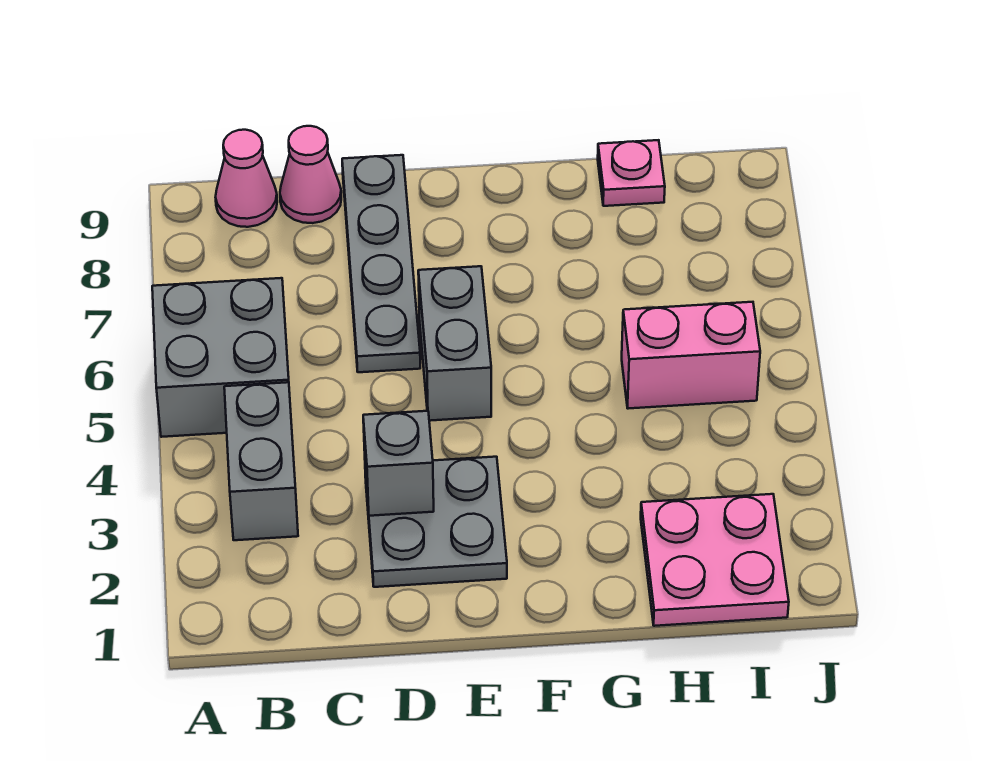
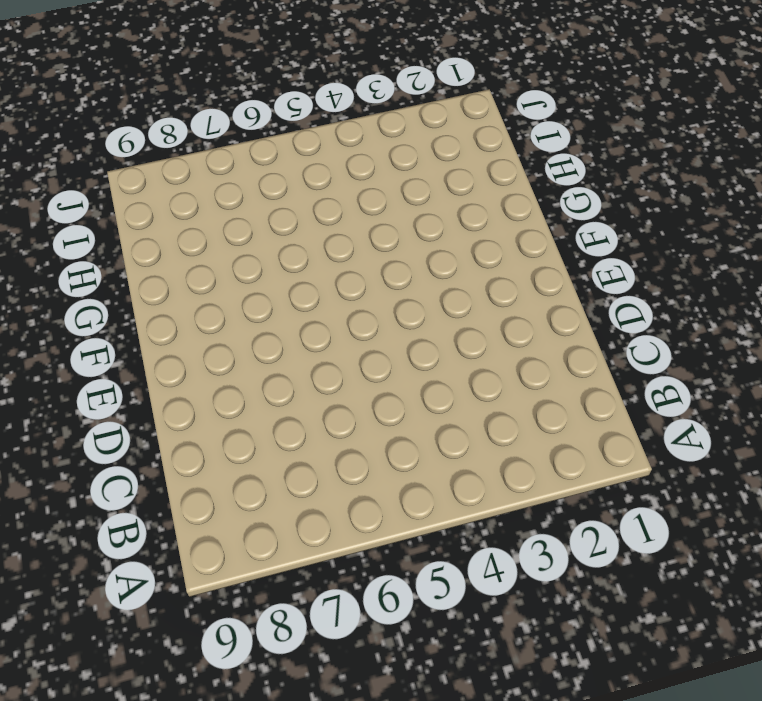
none -> grey 2x2 brick [152,278,289,437]
none -> grey 1x2 brick [224,382,298,540]

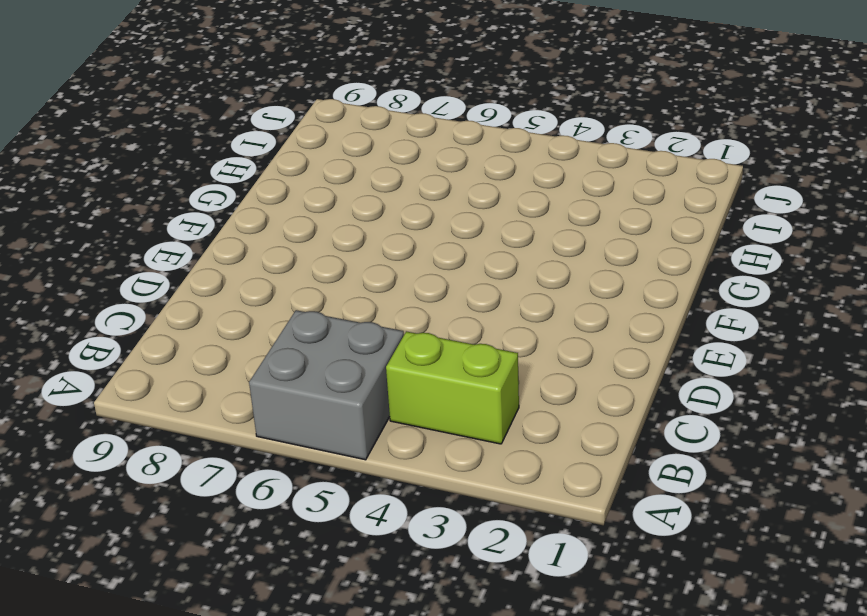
lime 1x2 brick [386,331,519,444] -> grey 1x2 brick [224,382,298,540]
none -> pink 1x1 cone [215,130,277,227]
none -> pink 1x1 cone [280,126,341,223]

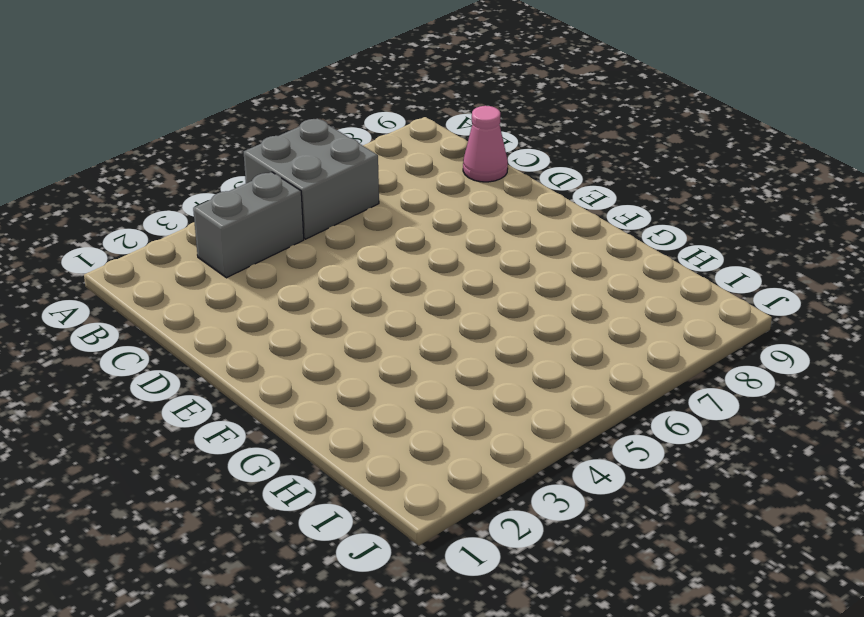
none -> pink 1x1 cone [215,130,277,227]
none -> grey 2x2 plate [365,457,507,587]

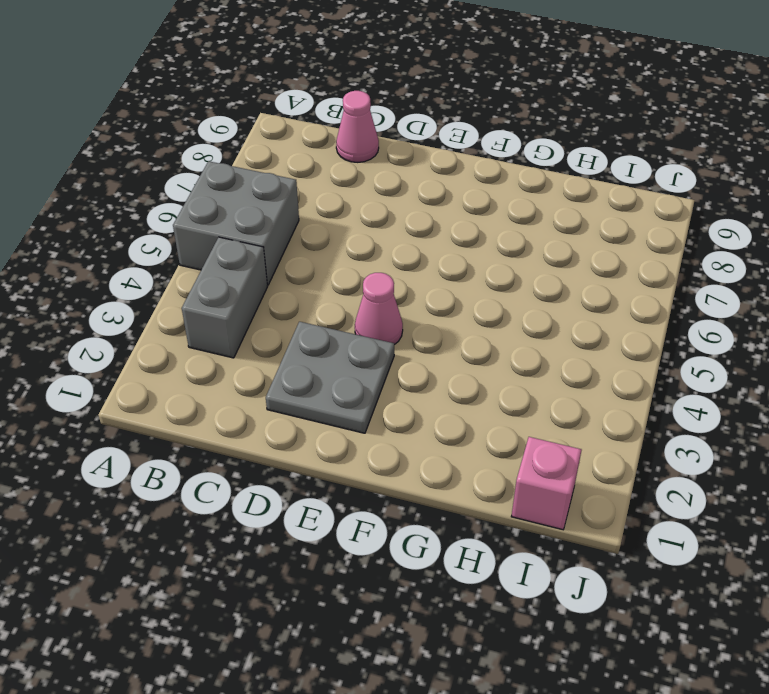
pink 1x1 cone [355,273,403,345] -> pink 1x1 cone moved to [215,130,277,227]
pink 1x1 brick [511,437,581,530] -> pink 2x2 plate [641,494,789,626]
none -> grey 1x4 plate [342,155,420,372]
none -> grey 1x2 brick [418,266,491,421]

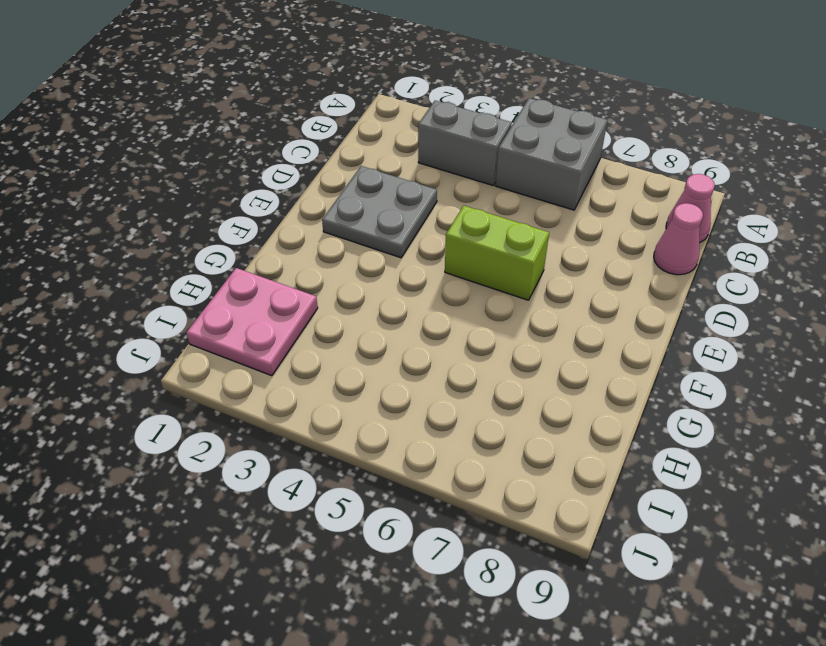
lime 1x2 brick [445,205,549,300] -> grey 1x2 brick [418,266,491,421]
none -> grey 1x4 plate [342,155,420,372]
none -> pink 1x2 brick [622,302,760,409]

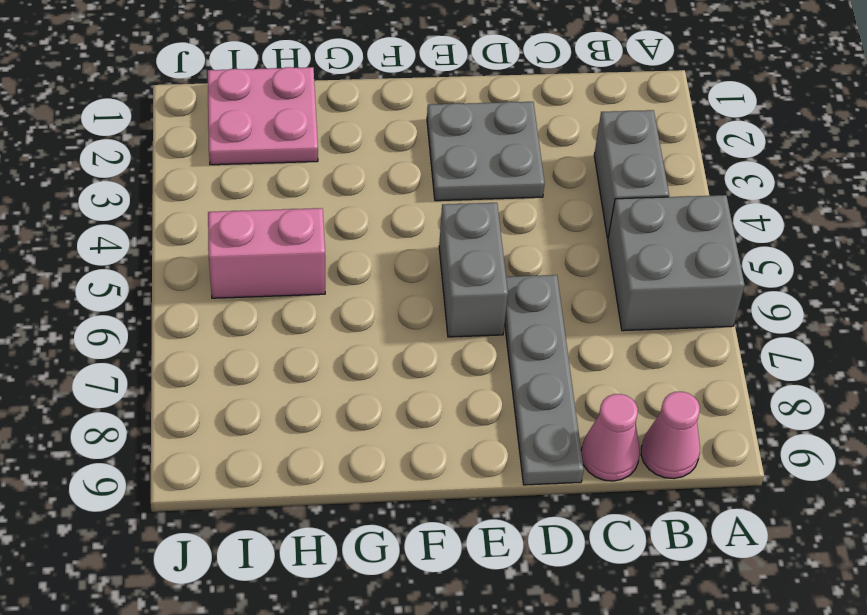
none -> pink 1x1 plate [598,140,665,206]
none -> grey 1x1 brick [363,411,434,516]

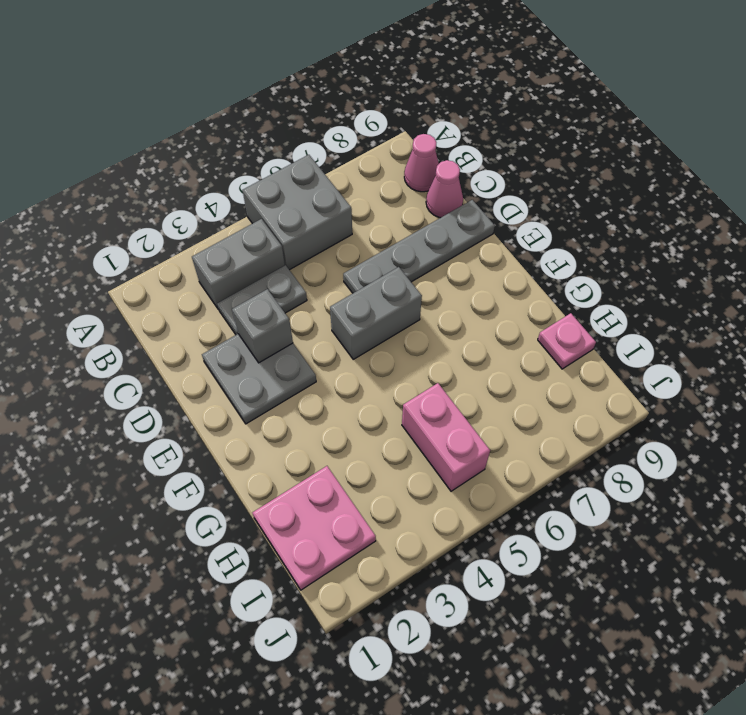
grey 1x2 plate [217,265,307,335] -> none

